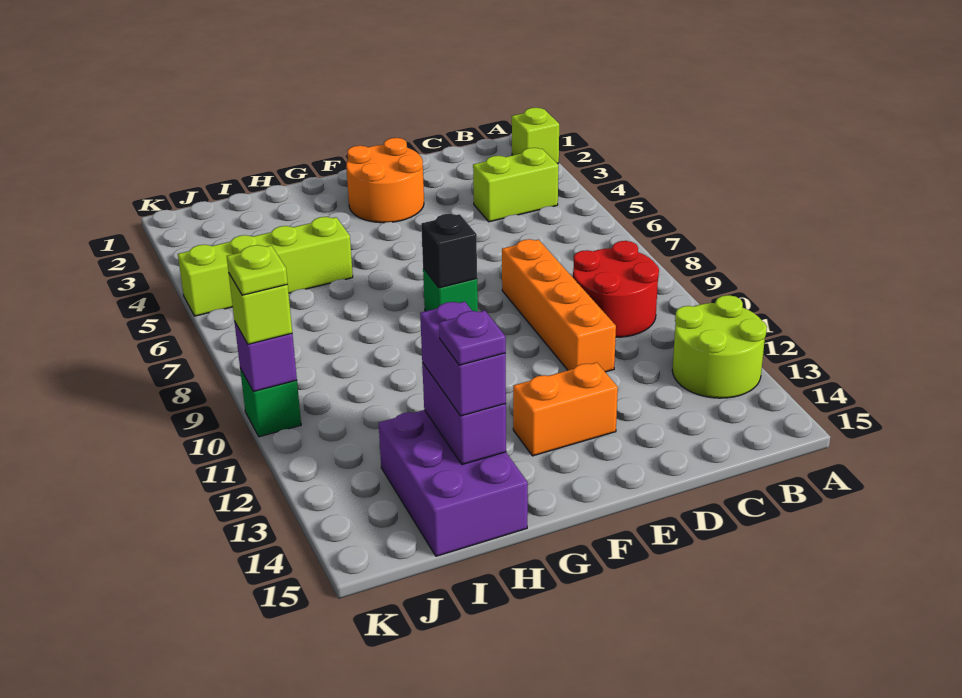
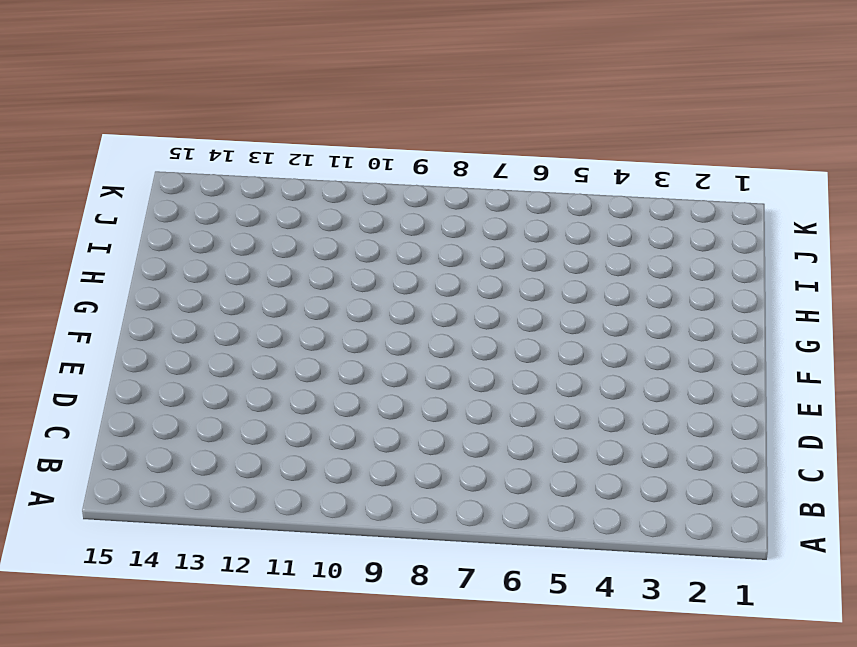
none -> lime 1x1 brick [512,108,559,164]
none -> lime 2x2 round brick [672,295,767,398]
none -> lime 1x2 brick [473,148,558,222]

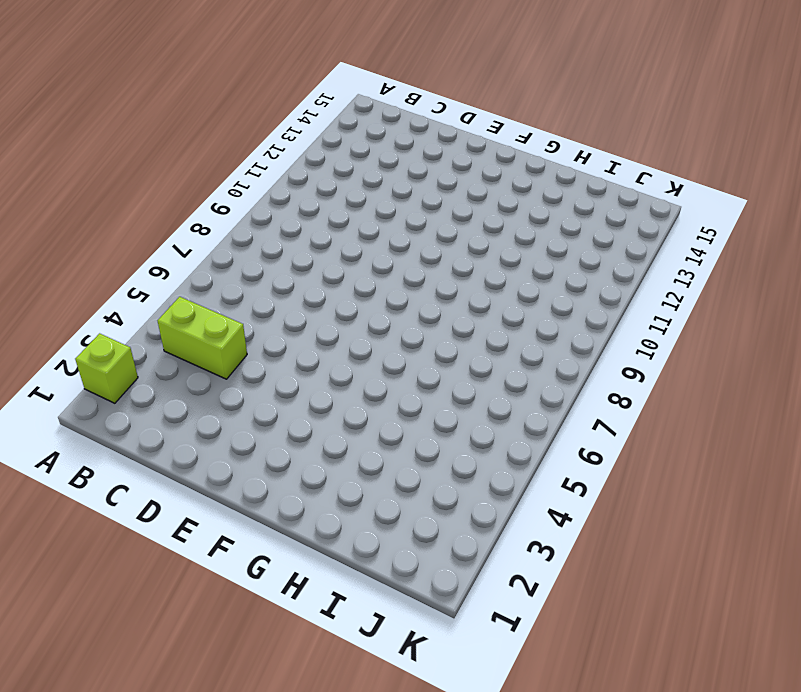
none -> lime 2x2 round brick [672,295,767,398]
none -> red 2x2 round brick [573,241,659,337]
none -> orange 1x4 brick [502,239,616,372]

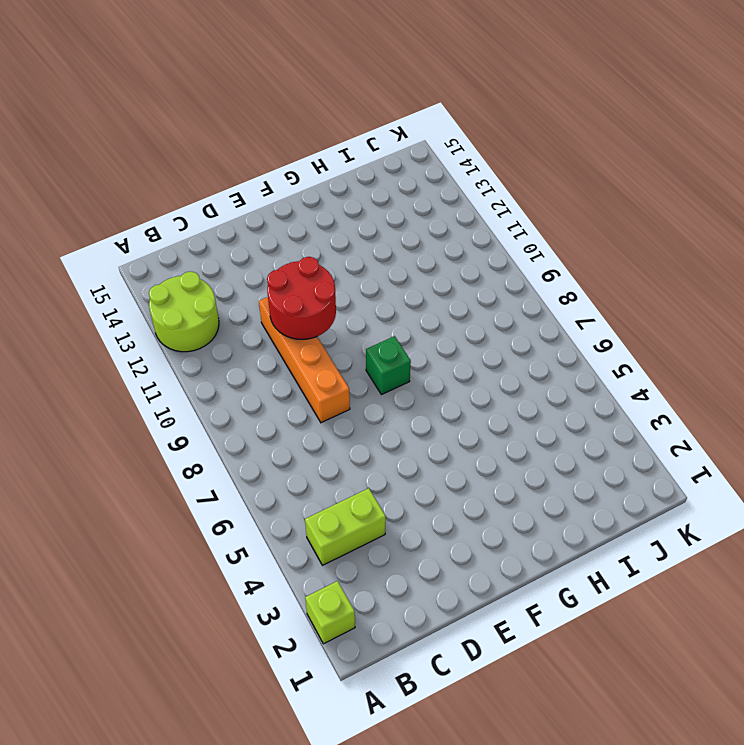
red 2x2 round brick [267,257,336,339] -> red 2x2 round brick moved to [573,241,659,337]
none -> orange 2x2 round brick [346,138,424,223]
none -> orange 1x2 brick [513,363,618,456]
none -> lime 1x4 brick [178,217,353,316]

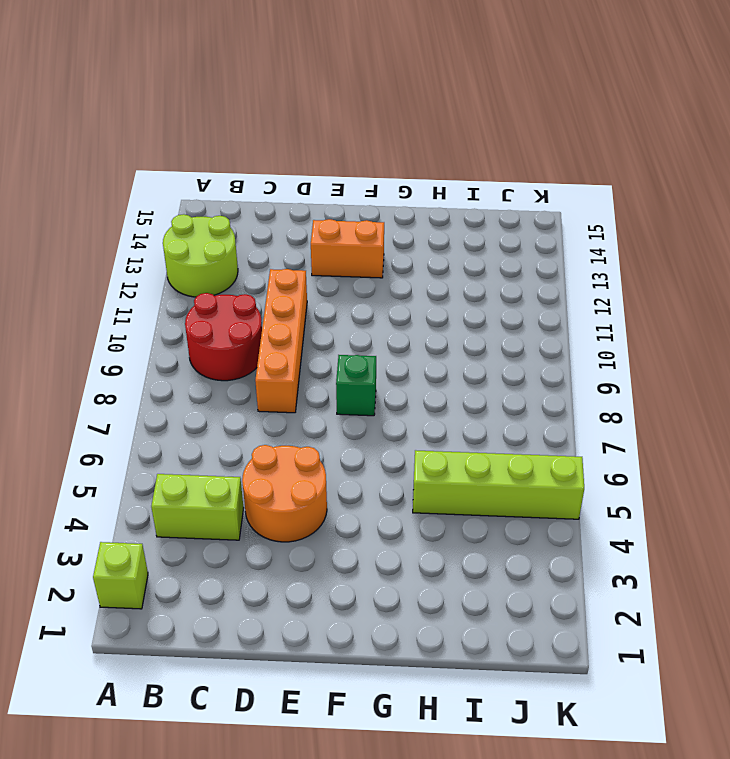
orange 2x2 round brick [242,445,327,542] -> orange 2x2 round brick moved to [346,138,424,223]
none -> purple 2x3 brick [379,410,528,556]
none -> green 1x1 brick [240,368,301,437]
none -> black 1x1 brick [421,214,477,288]

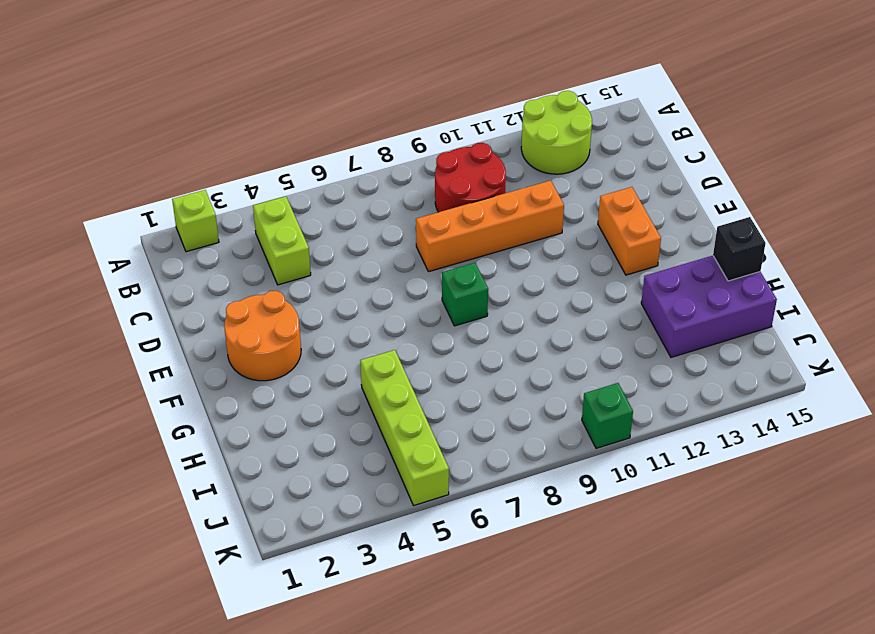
black 1x1 brick [713,217,766,281] -> black 1x1 brick moved to [421,214,477,288]
none -> purple 1x2 brick [422,363,506,465]
none -> purple 1x1 brick [234,321,297,392]
none -> purple 1x2 brick [420,301,506,416]

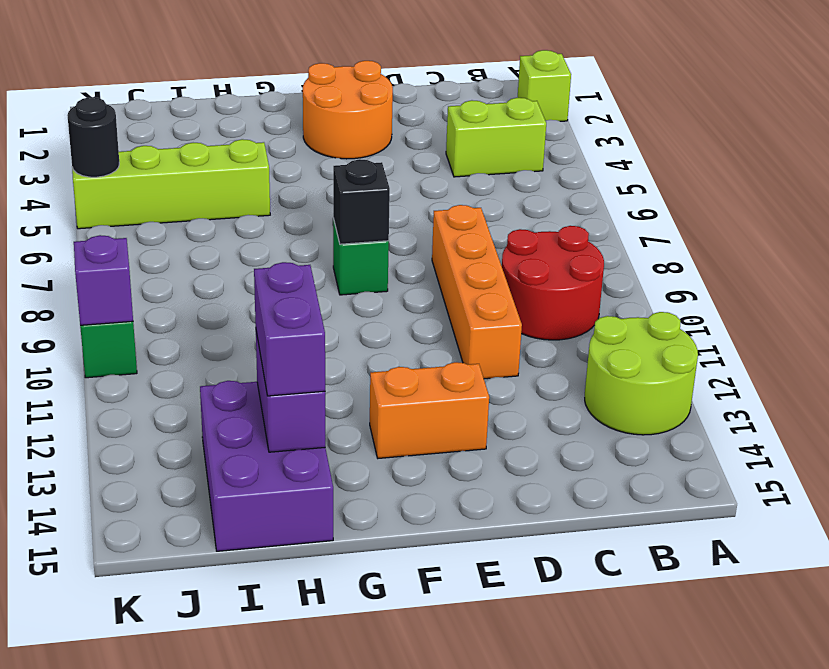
black 1x1 round brick [67,97,119,177] -> none
none -> lime 1x1 brick [229,274,292,344]
none -> purple 1x1 plate [439,310,506,365]
none -> lime 1x1 plate [227,245,288,295]

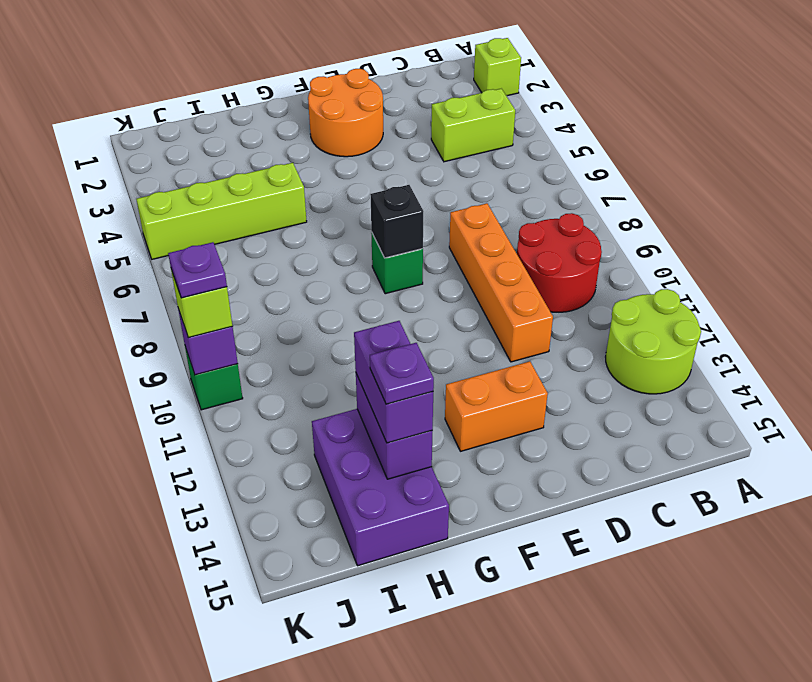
purple 1x1 plate [168,242,227,298] -> lime 1x1 plate [227,245,288,295]

